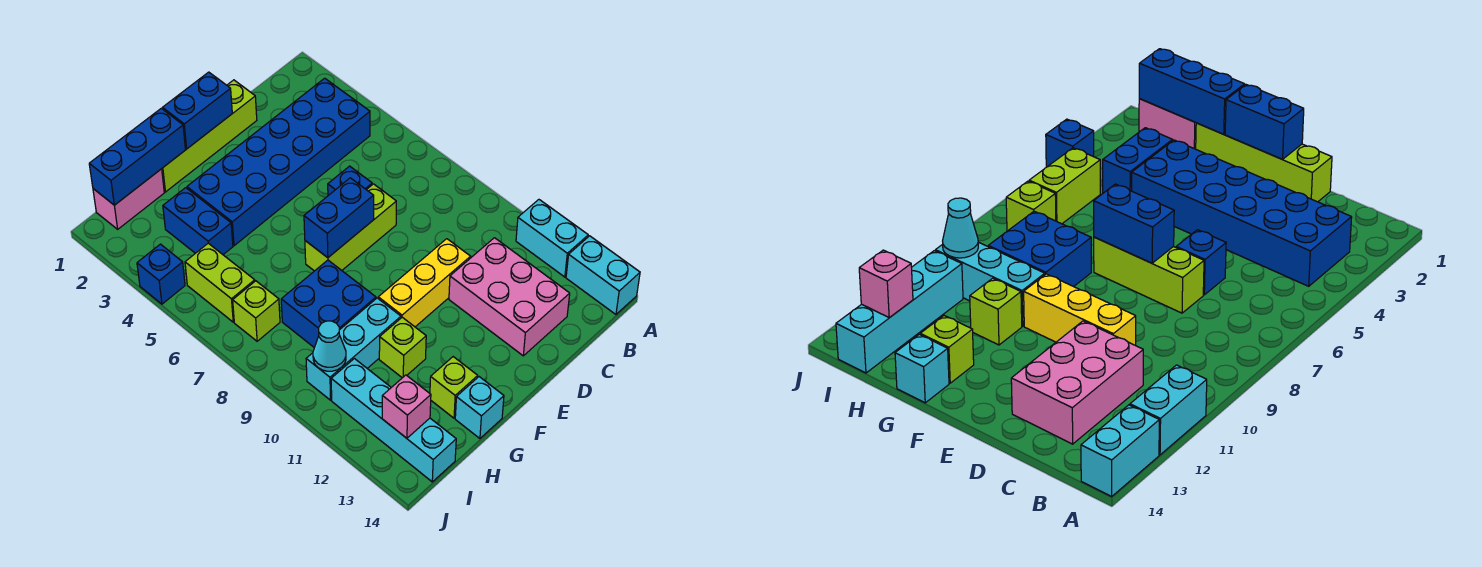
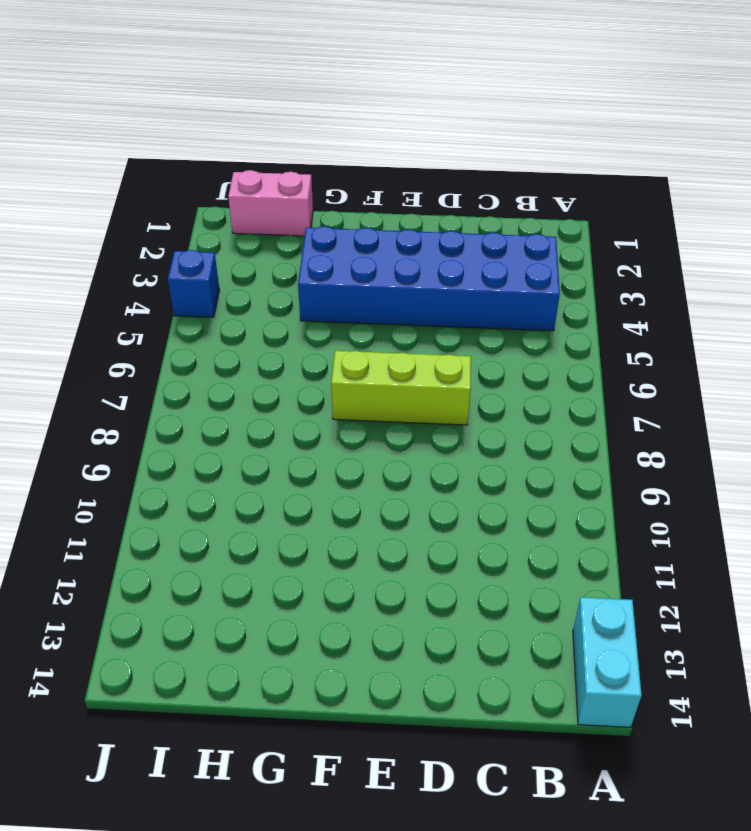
none -> cyan 1x2 brick [516,200,588,277]
none -> pink 2x3 brick [449,238,570,356]
none -> lime 1x4 brick [162,80,257,192]

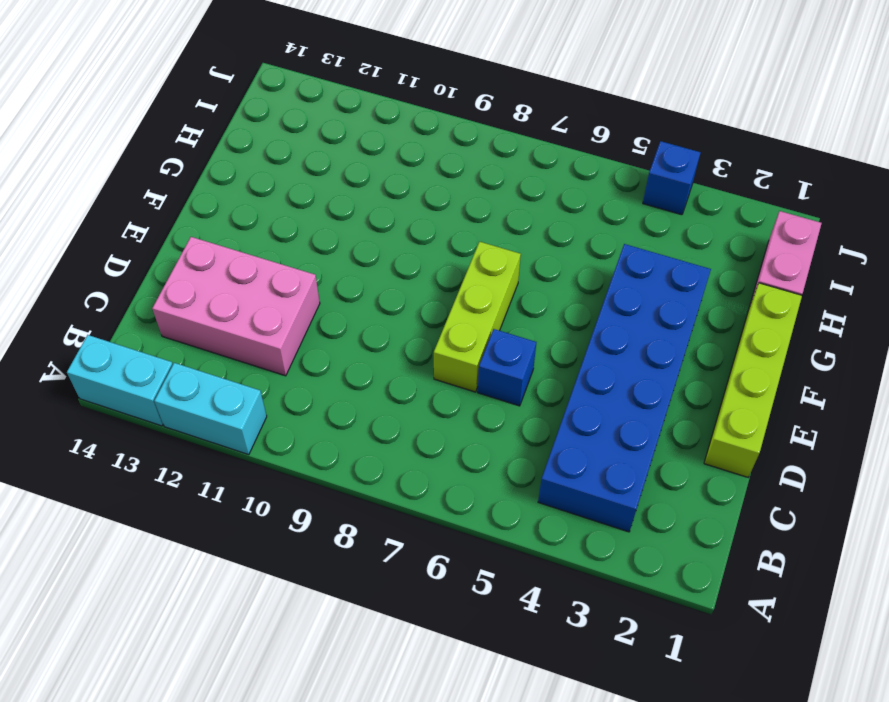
none -> yellow 1x3 brick [378,239,471,327]
none -> blue 2x2 brick [281,260,376,348]
none -> cyan 1x3 brick [306,298,401,400]

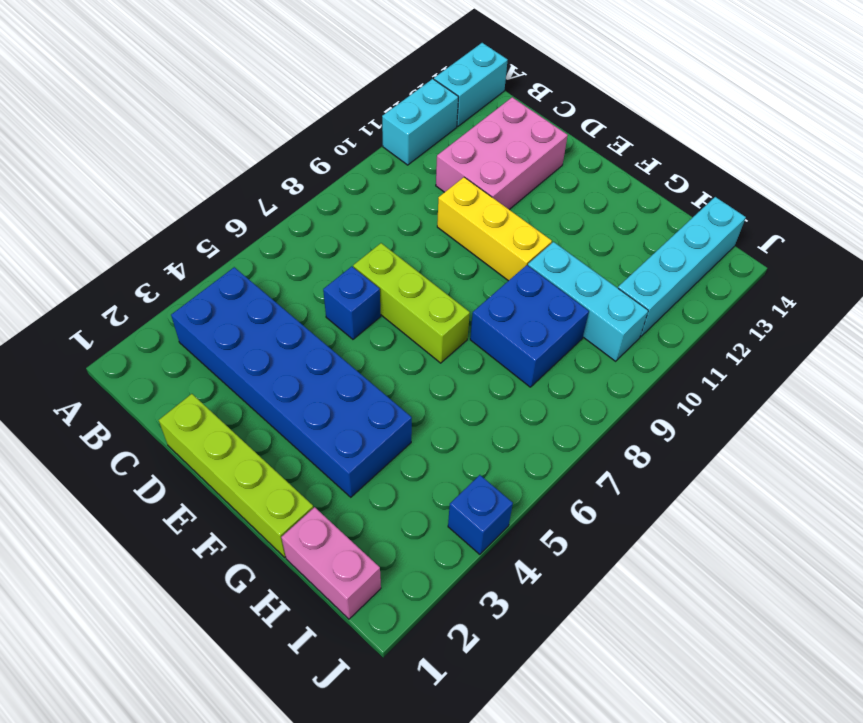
none -> lime 1x1 brick [379,317,426,378]
none -> lime 1x1 brick [430,357,478,418]
none -> cyan 1x1 brick [455,377,504,438]

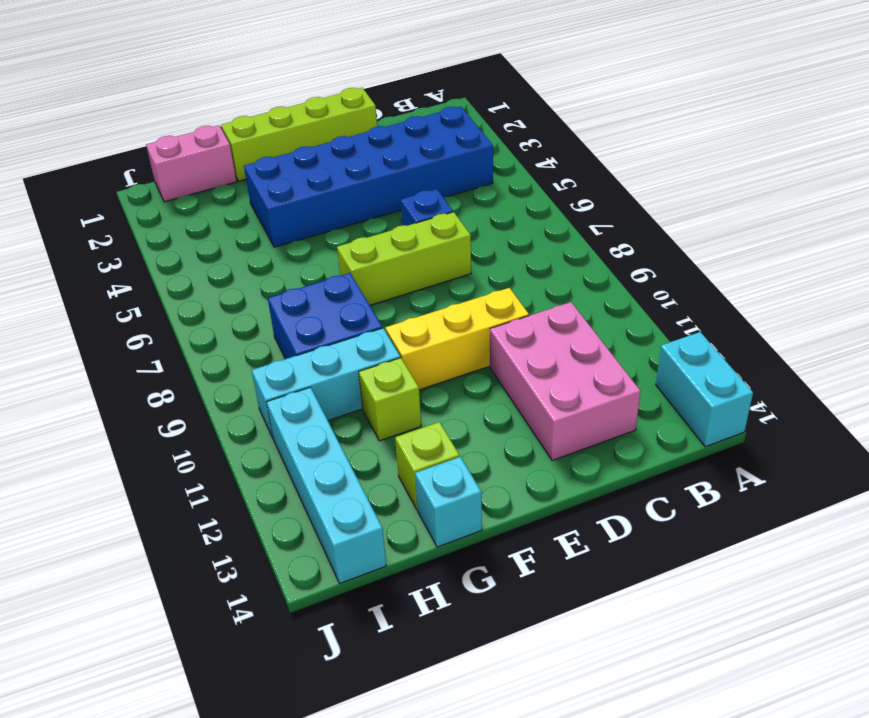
none -> cyan 1x2 brick [516,200,588,277]
none -> blue 1x2 brick [163,188,233,255]
none -> lime 1x2 brick [185,243,255,322]

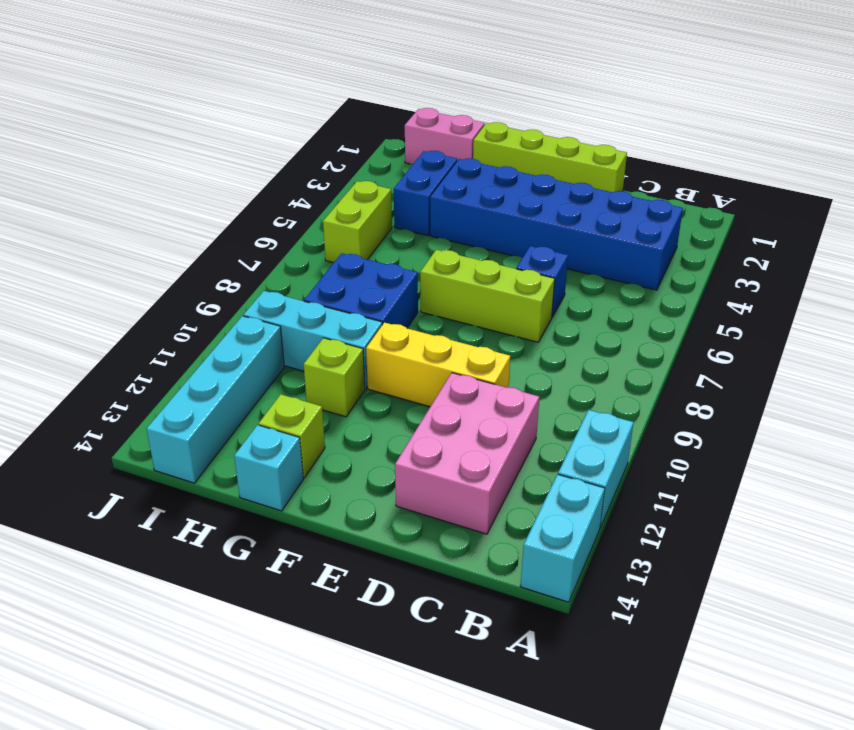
none -> lime 1x1 brick [233,281,280,341]
none -> blue 1x1 brick [137,244,185,304]
none -> blue 1x2 brick [163,72,232,149]

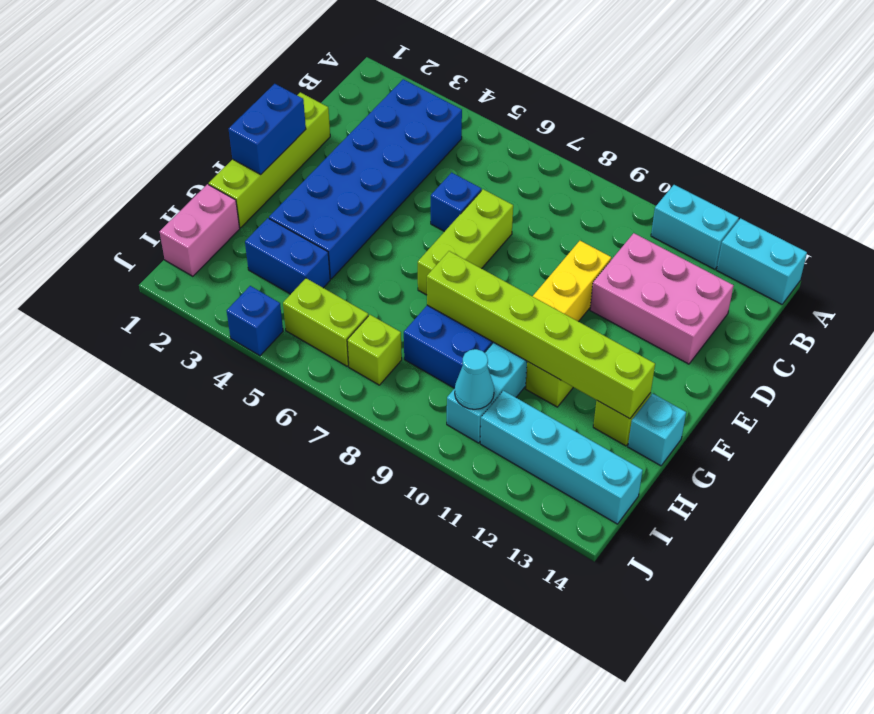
lime 1x6 brick [427,251,655,419] -> none
none -> blue 1x2 brick [304,178,374,258]
none -> blue 1x3 brick [89,108,185,205]
none -> pink 1x1 brick [382,375,431,438]

